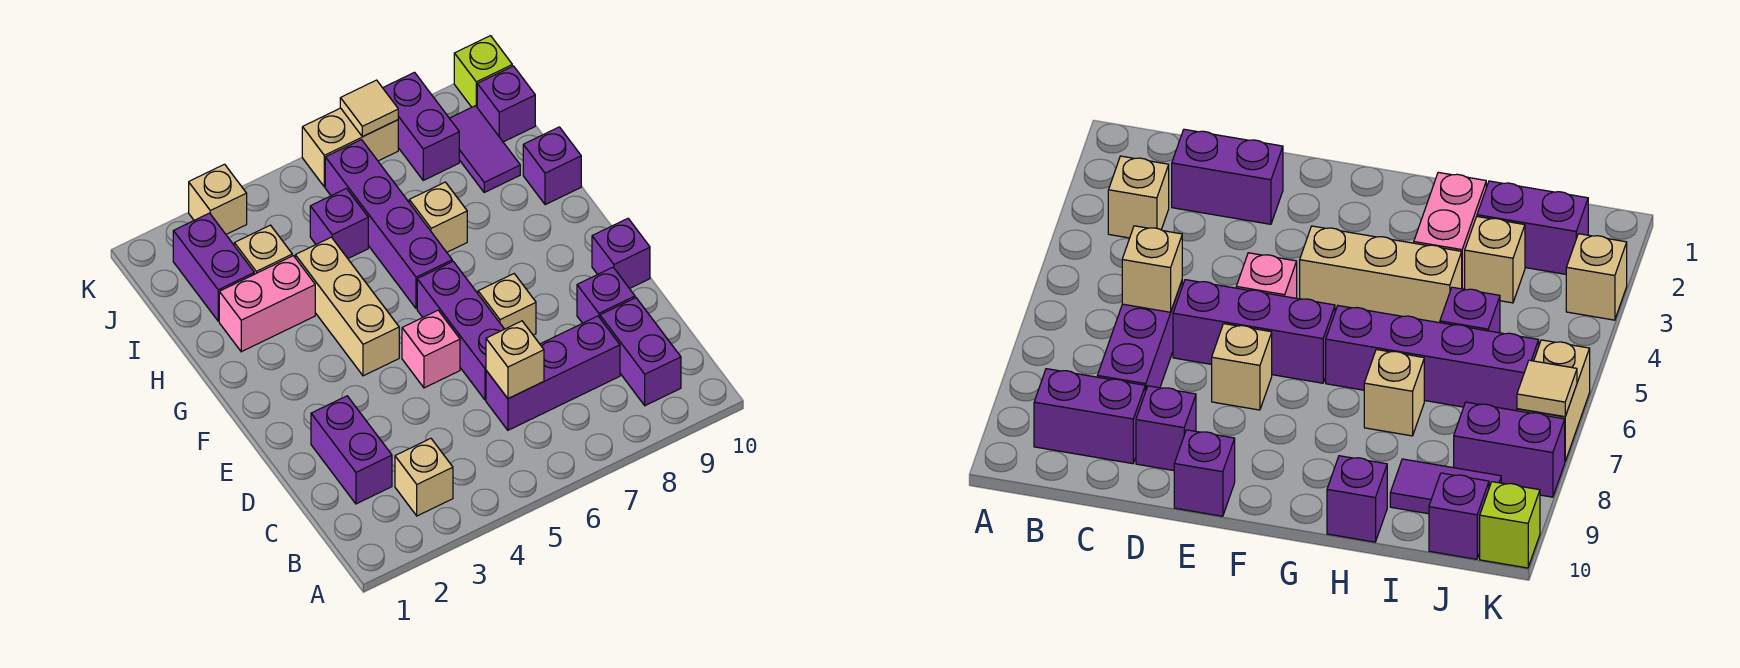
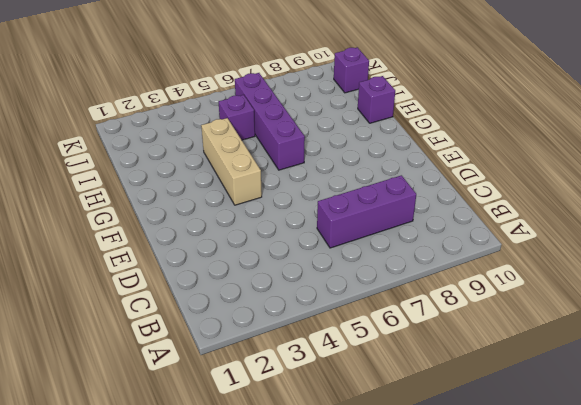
none -> tan 1x1 brick [395,438,453,516]
none -> purple 1x2 brick [600,298,681,406]
none -> purple 1x2 brick [311,396,392,504]

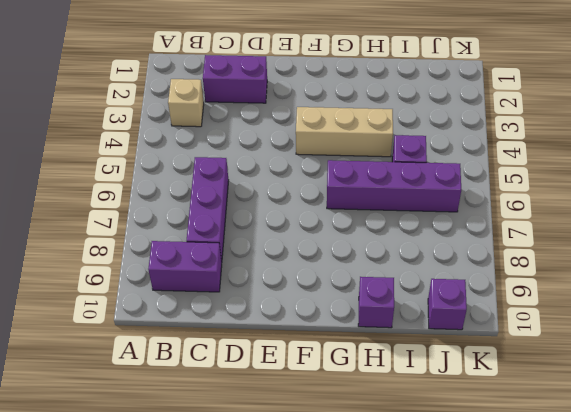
none -> purple 1x3 brick [417,262,504,400]
none -> purple 1x1 brick [577,267,635,323]
none -> pink 1x1 brick [402,310,460,388]

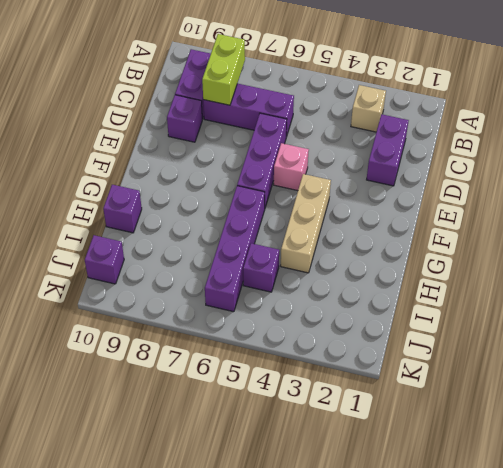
lime 1x2 brick [202,34,245,105] -> none
none -> tan 1x1 brick [478,274,536,335]
none -> purple 1x1 brick [592,219,650,289]
none -> pink 1x2 brick [219,256,315,352]

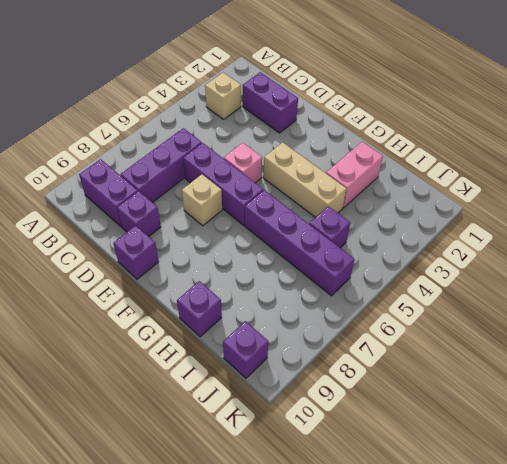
none -> tan 1x1 brick [409,182,467,252]
none -> purple 1x2 brick [173,213,254,321]
none -> tan 1x1 brick [234,225,292,274]

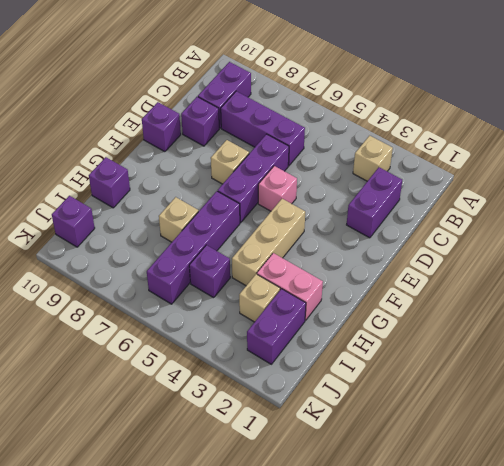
none -> purple 1x2 tile [449,106,520,192]
none -> purple 1x2 brick [383,72,459,180]
none -> tan 1x1 brick [189,164,247,234]

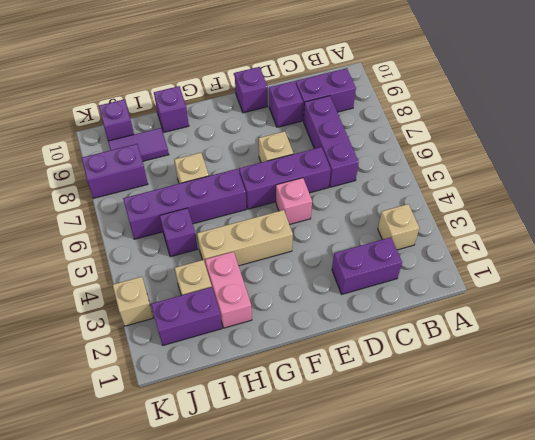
none -> tan 1x2 brick [302,108,398,187]
none -> lime 1x1 brick [454,36,512,107]
none -> tan 1x1 brick [486,321,544,399]

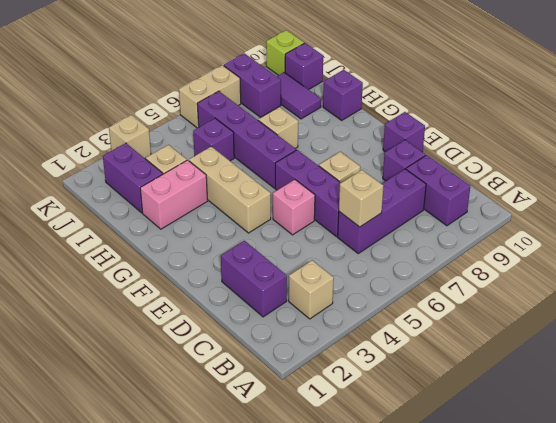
none -> tan 1x1 tile [340,80,398,137]

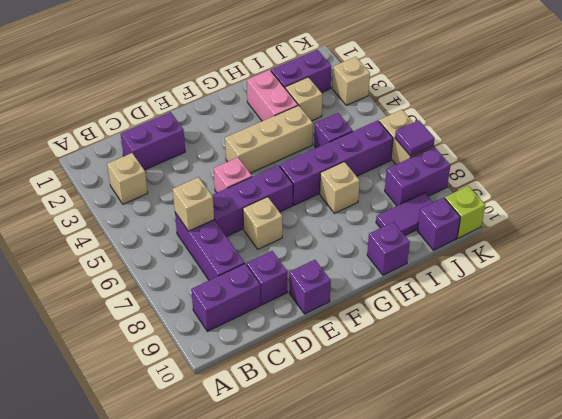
purple 1x1 tile [395,120,435,156] -> tan 1x1 tile [340,80,398,137]

